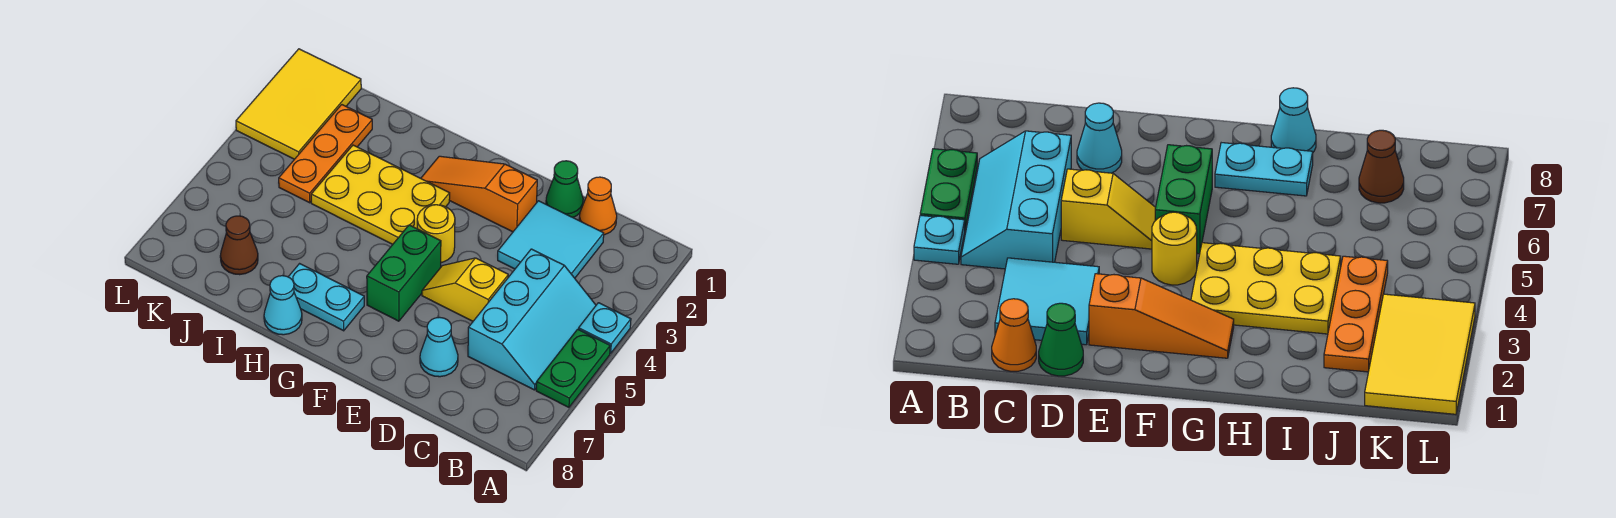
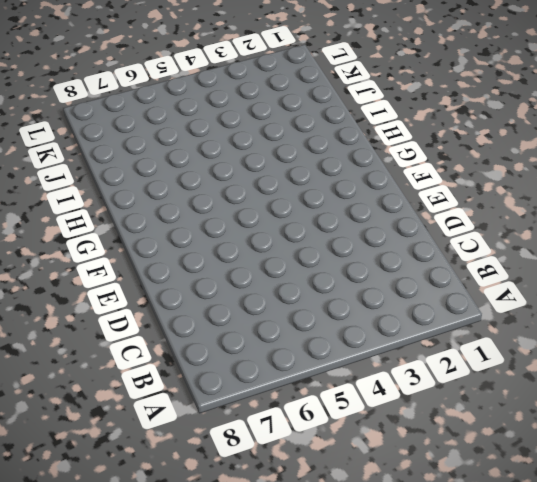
none -> cyan 1x1 plate [579,303,631,353]
none -> green 1x2 plate [536,329,610,407]
none -> cyan 2x3 slope [468,249,596,390]

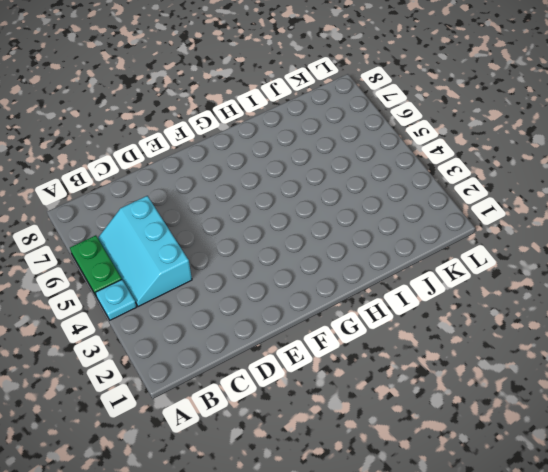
none -> orange 1x1 cone [579,177,617,235]
none -> cyan 2x2 tile [498,201,604,278]
none -> green 1x1 cone [546,161,583,217]

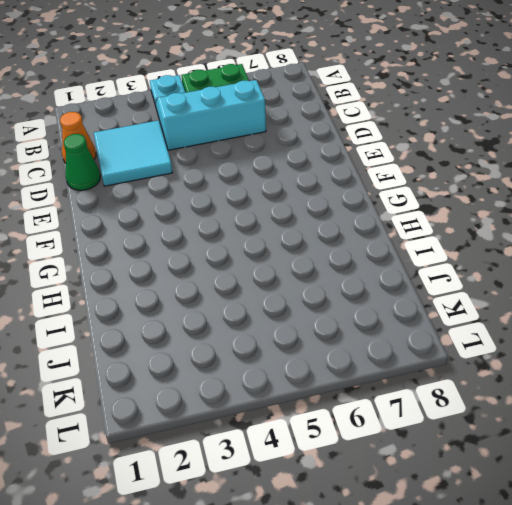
none -> yellow 1x2 slope [422,258,508,321]
none -> cyan 1x1 cone [420,317,458,377]
none -> orange 1x3 slope [421,156,537,232]

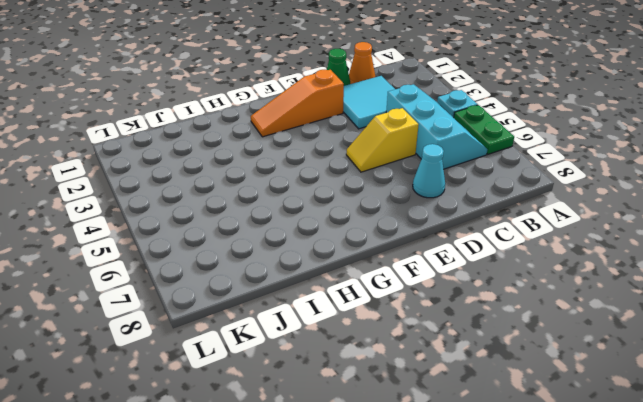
none -> yellow 1x1 round brick [417,205,455,263]
none -> green 1x2 brick [367,225,441,321]
none -> yellow 2x3 plate [311,145,450,244]

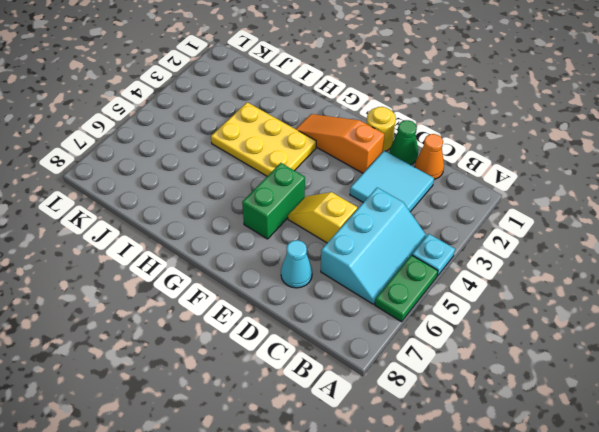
yellow 1x1 round brick [366,107,396,151] -> yellow 1x1 round brick moved to [417,205,455,263]
none -> cyan 1x2 plate [289,264,364,331]
none -> cyan 1x1 cone [264,276,302,335]
none -> orange 1x3 plate [279,105,372,203]

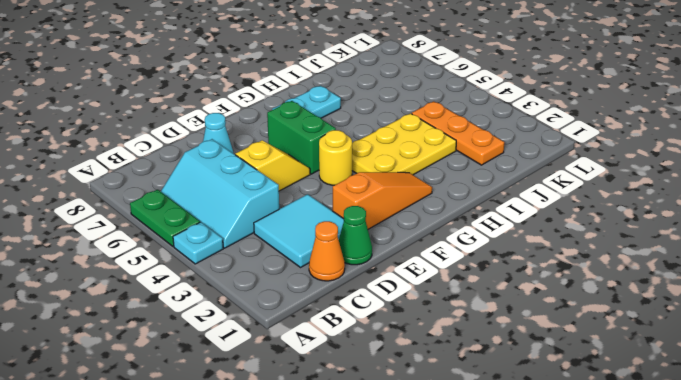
none -> cyan 1x1 cone [264,276,302,335]
none -> brown 1x1 cone [220,216,258,275]
none -> yellow 2x3 tile [236,49,361,159]

